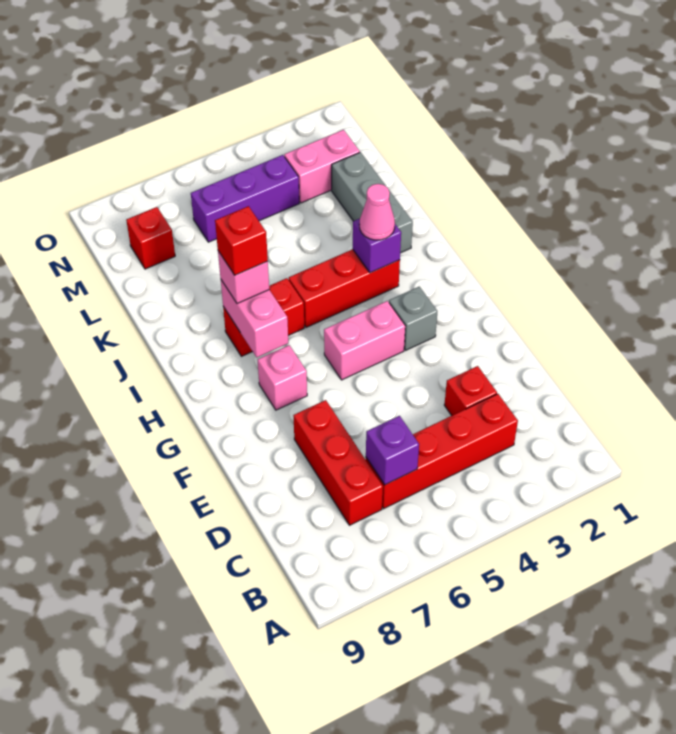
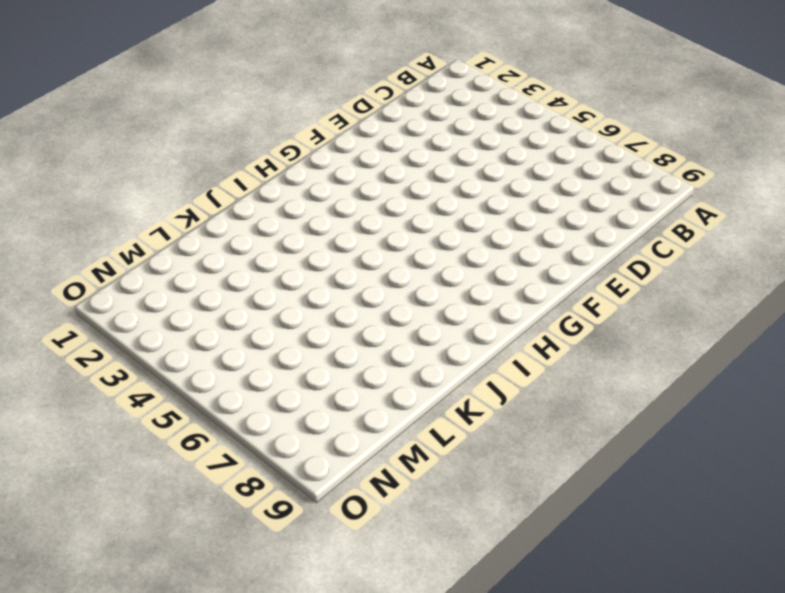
none -> red 1x4 brick [366,394,518,509]
none -> red 1x3 brick [293,400,383,525]
none -> red 1x1 brick [444,366,497,416]

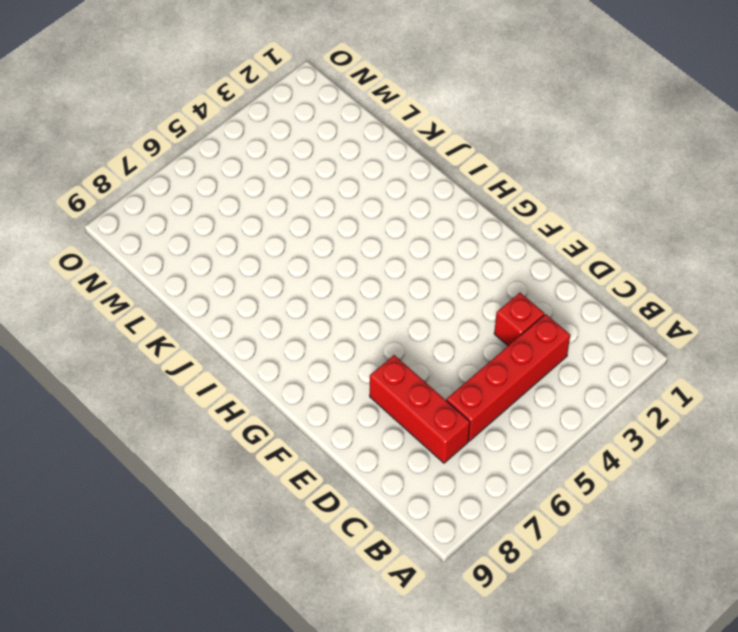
none -> grey 1x1 brick [389,287,437,350]
none -> pink 1x2 brick [324,301,405,380]
none -> pink 1x1 brick [258,345,307,410]

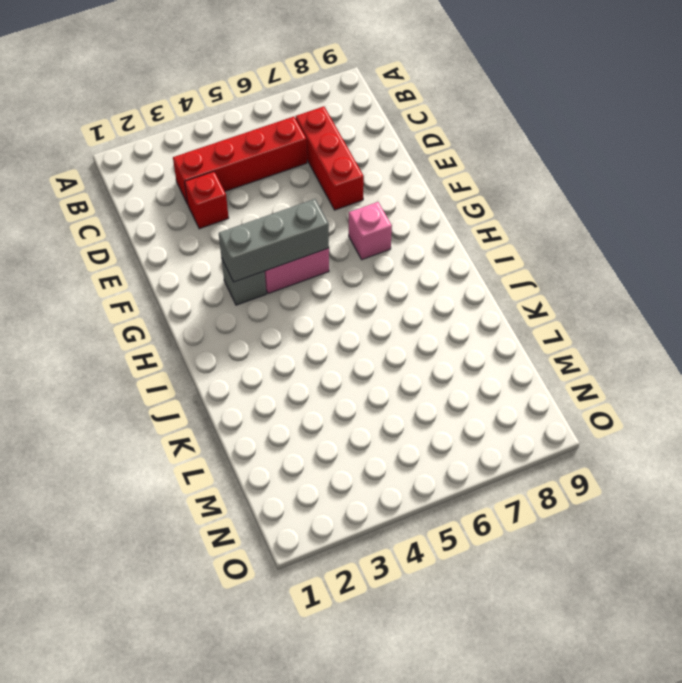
grey 1x3 brick [219,199,329,282] -> grey 1x3 brick turned to [332,152,413,253]
none -> red 1x3 brick [289,249,400,327]
none -> red 1x2 brick [223,278,304,356]
none -> pink 1x2 brick [284,130,360,203]

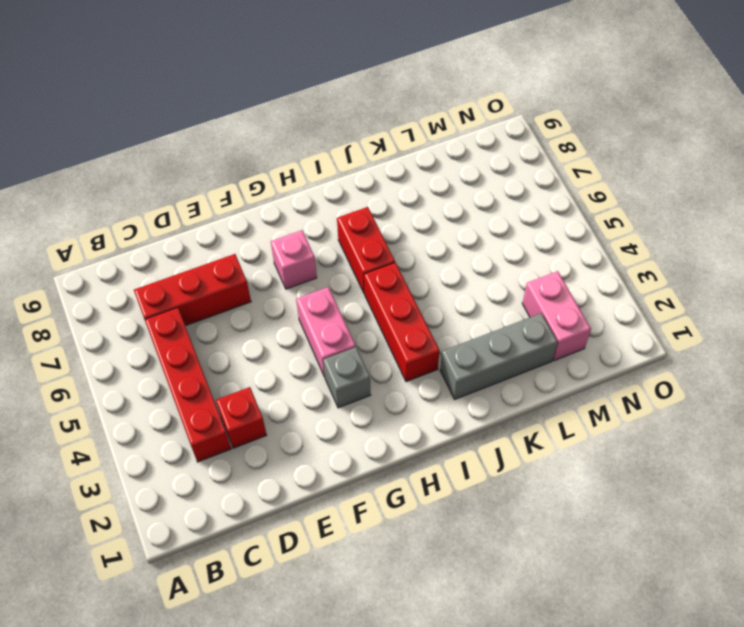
none -> purple 1x3 brick [191,155,299,242]
none -> red 1x1 brick [126,207,175,269]
none -> purple 1x1 brick [366,416,419,485]

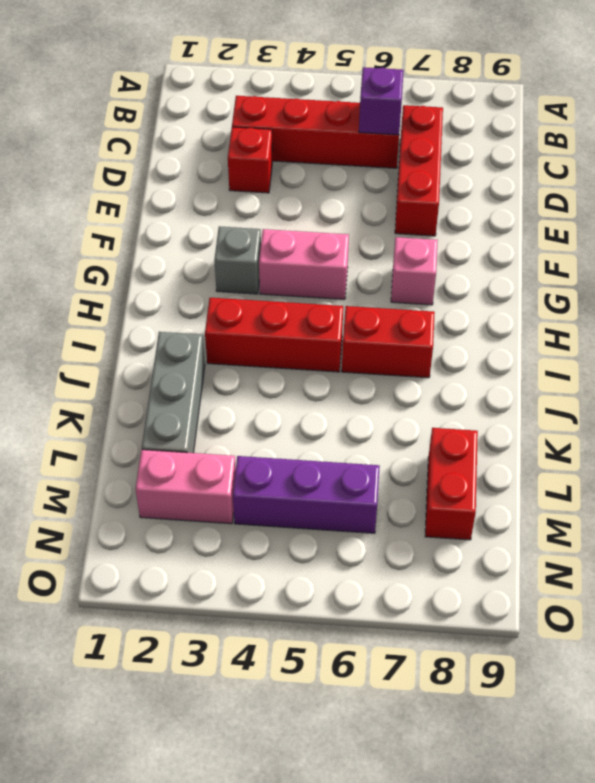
red 1x2 brick [425,428,478,540] -> red 1x1 brick [126,207,175,269]
none -> pink 1x2 brick [221,280,288,357]
none -> purple 1x1 brick [353,219,401,273]
none -> pink 1x1 cone [359,184,395,240]

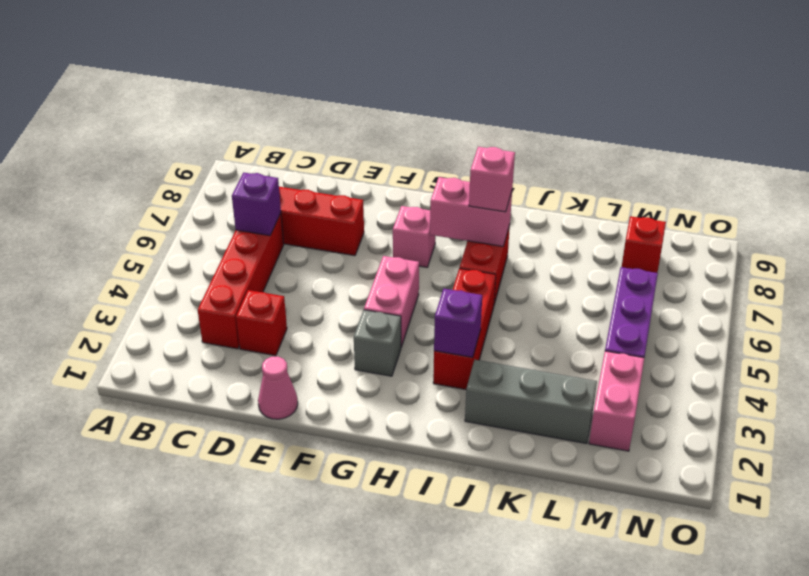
pink 1x1 cone [258,357,298,419] -> pink 1x1 cone moved to [359,184,395,240]
none -> red 1x1 brick [215,206,268,275]

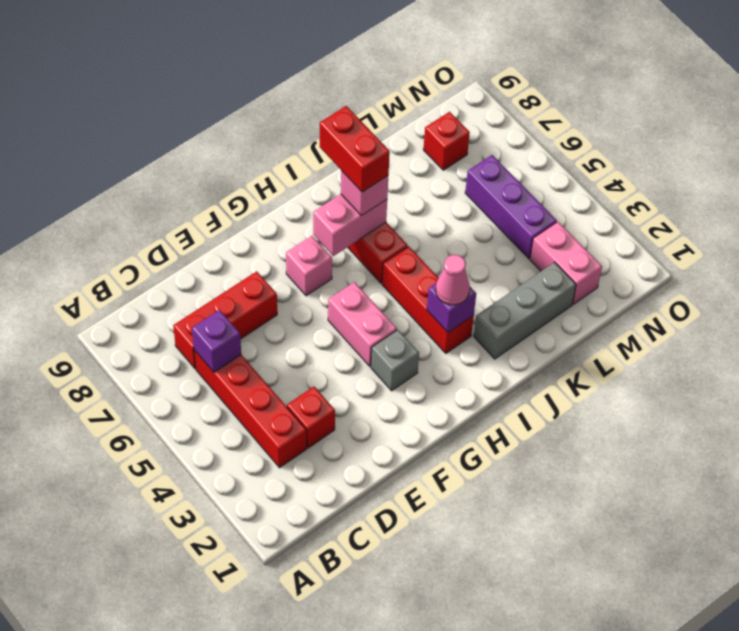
red 1x2 brick [320,106,390,192] -> red 1x1 brick [215,206,268,275]

